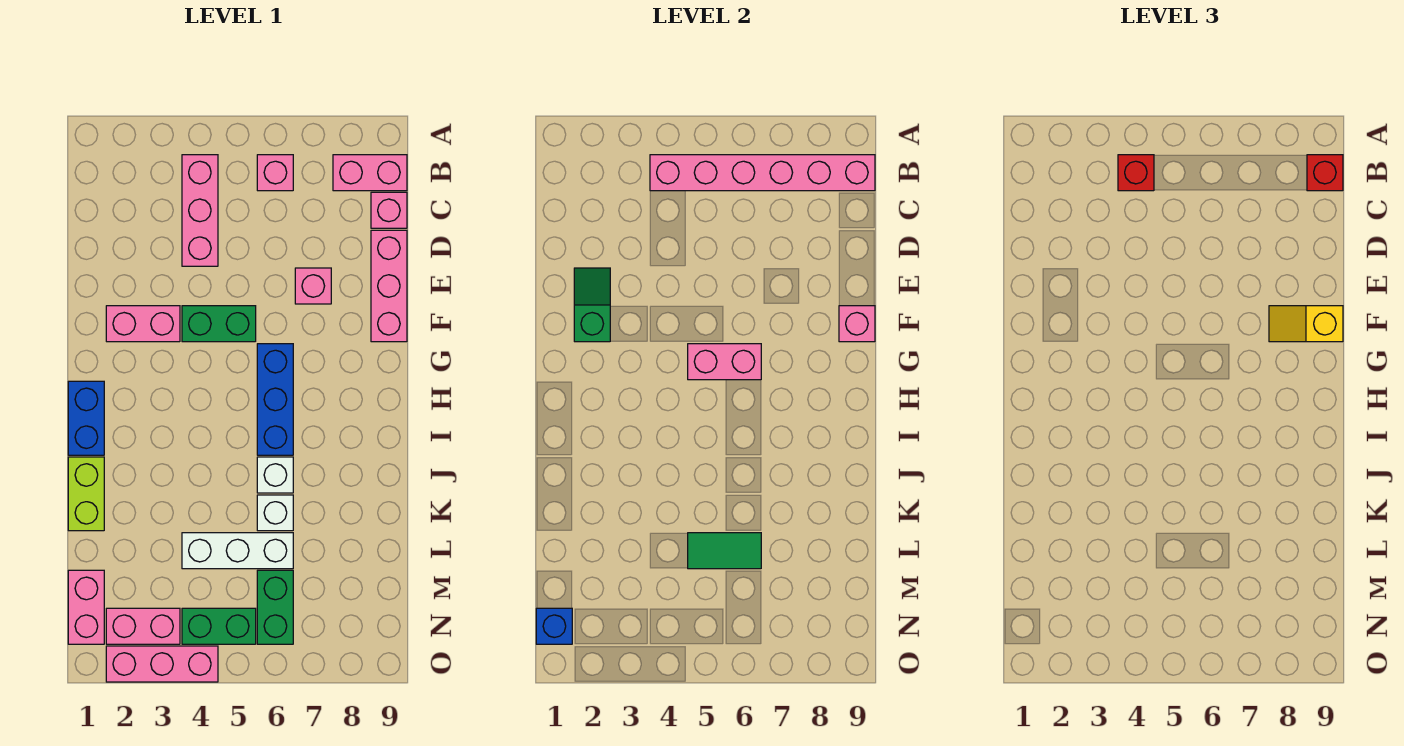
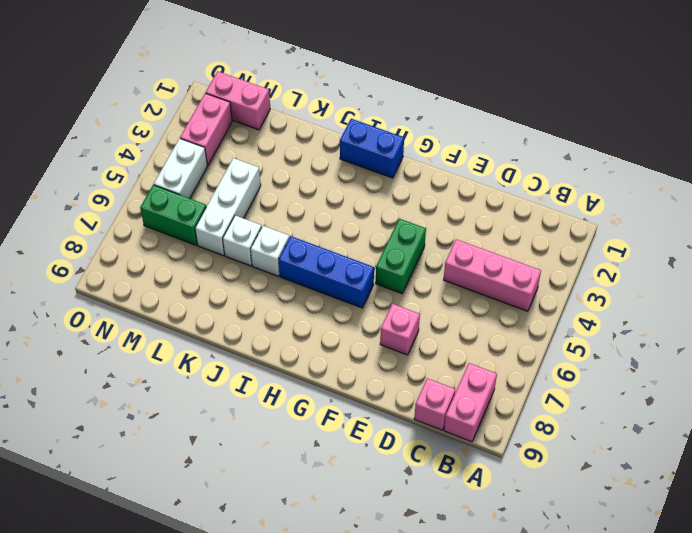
white 1x2 brick [154,138,207,198] -> green 1x2 brick [182,608,256,644]
none -> pink 1x1 brick [257,155,293,191]
none -> pink 1x3 brick [371,230,407,342]
none -> pink 1x2 brick [106,306,180,342]

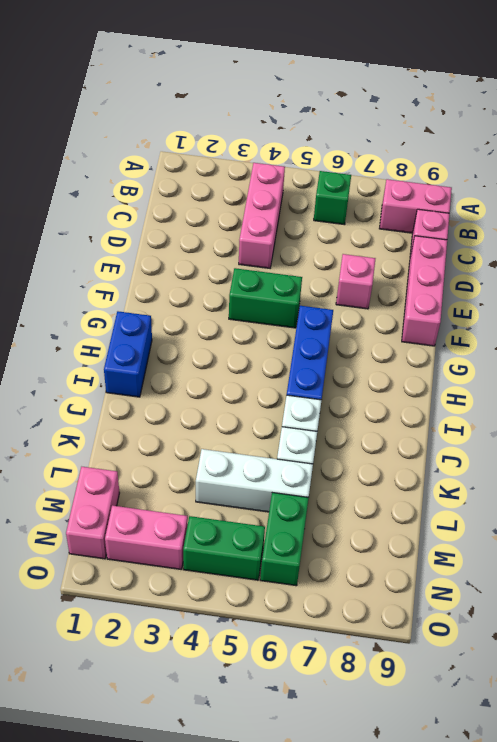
green 1x1 brick [314,171,351,225] -> pink 1x1 brick [257,155,293,191]
none -> pink 1x2 brick [106,306,180,342]
none -> lime 1x2 brick [68,457,104,531]
none -> pink 1x3 brick [106,646,218,682]

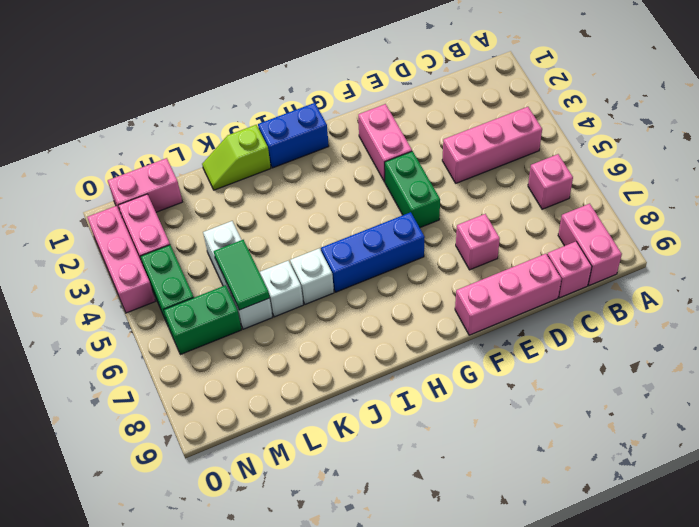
lime 1x2 slope [202,125,271,190] -> lime 1x2 brick [68,457,104,531]
none -> pink 1x6 brick [650,155,875,191]
none -> green 1x2 slope [574,268,610,342]
none -> pink 1x1 brick [839,306,875,342]

